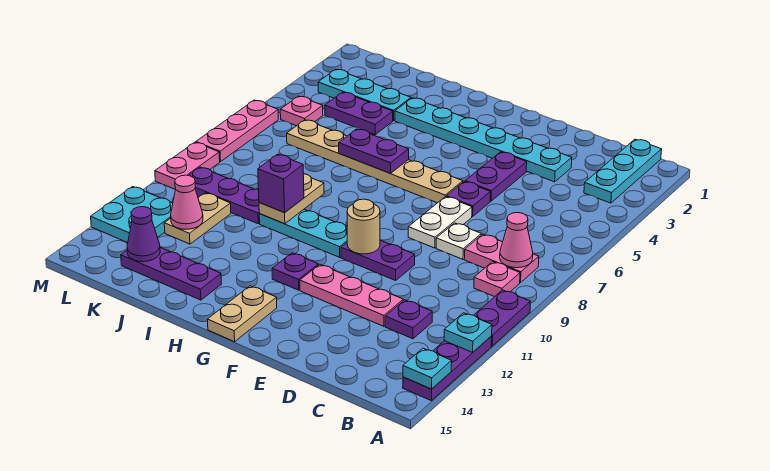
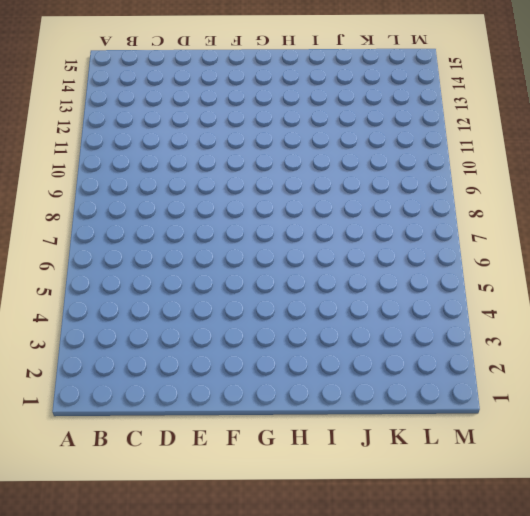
none -> purple 1x2 plate [474,290,530,346]
none -> purple 1x3 plate [403,336,492,401]
none -> cyan 1x3 plate [584,139,662,203]
none -> pink 1x2 plate [464,234,539,283]

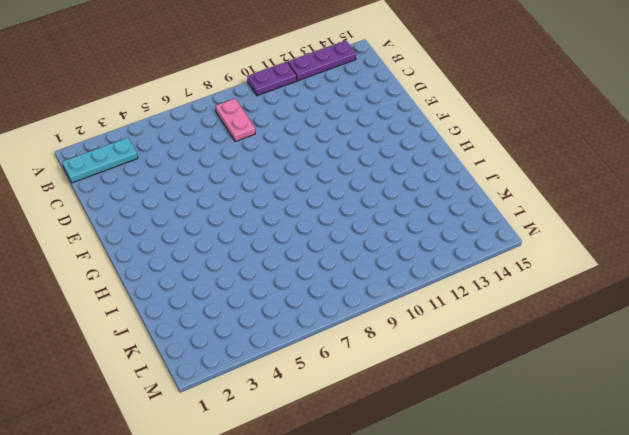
none -> pink 1x1 plate [474,262,520,297]
none -> purple 1x1 plate [385,300,432,339]
none -> cyan 1x6 plate [395,98,572,182]
none -> white 1x1 plate [436,223,481,259]

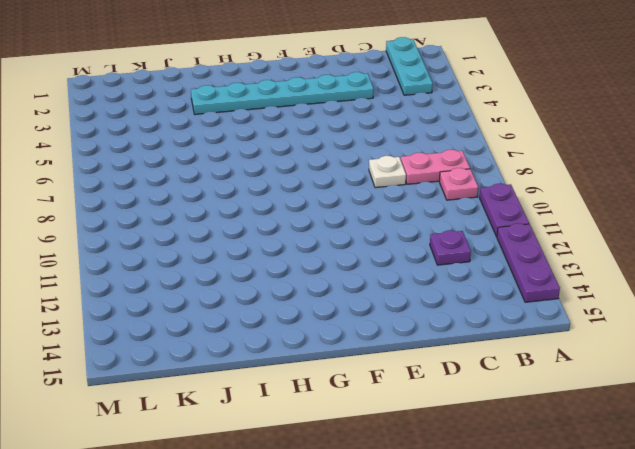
none -> pink 1x3 plate [300,264,403,326]
none -> purple 1x2 plate [465,152,527,201]
none -> purple 1x1 plate [447,181,491,217]
none -> white 1x2 plate [408,197,472,248]

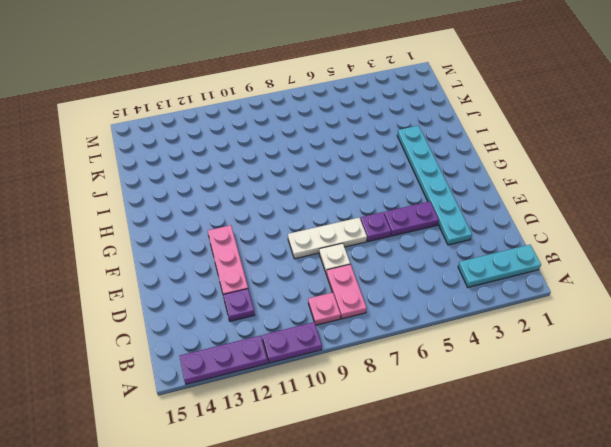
white 1x3 plate [288,218,367,259] -> white 1x2 plate [408,197,472,248]
none -> purple 1x2 plate [341,240,415,280]
none -> tan 1x6 plate [287,120,463,203]
none -> cyan 1x3 plate [259,209,347,257]
none -> purple 1x1 plate [272,253,318,290]

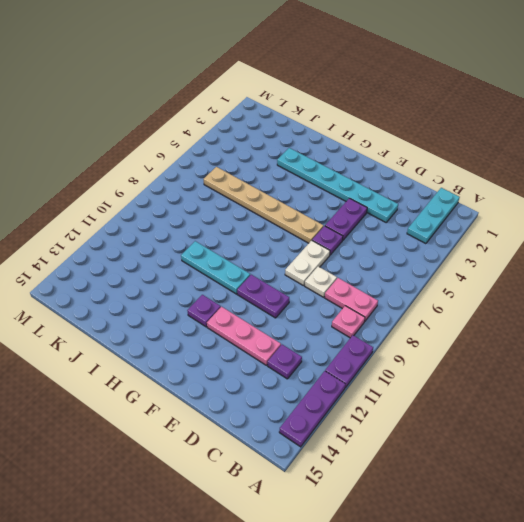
none -> tan 1x2 plate [207,286,277,342]
none -> purple 1x3 plate [121,247,221,300]
none -> cyan 1x3 plate [318,69,411,121]
none -> purple 1x2 plate [325,92,393,135]

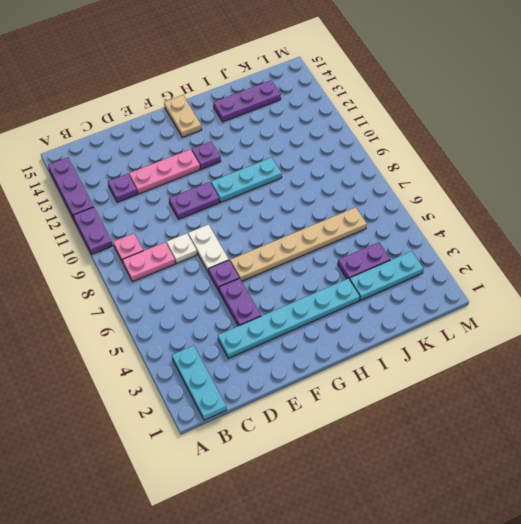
none -> purple 1x3 plate [189,167,260,224]
none -> tan 1x2 plate [164,193,231,244]
none -> pink 1x1 plate [280,96,323,126]
none -> cyan 2x2 plate [91,187,173,243]

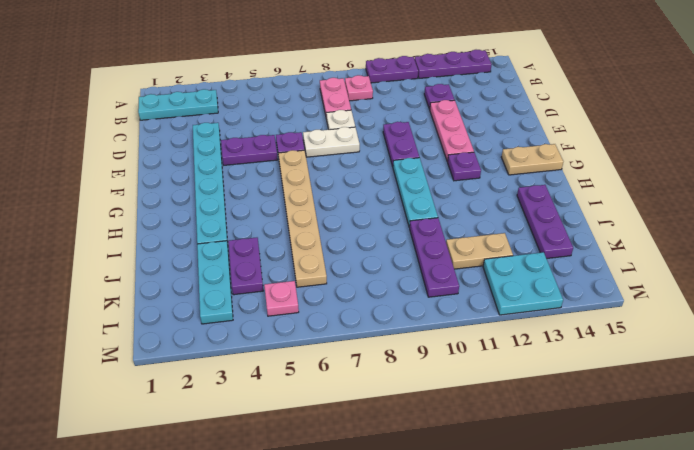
none -> pink 1x3 plate [196,100,278,162]
none -> pink 1x2 plate [155,142,220,190]
none -> cyan 1x1 plate [444,313,492,352]
none -> cyan 1x1 plate [403,348,452,389]

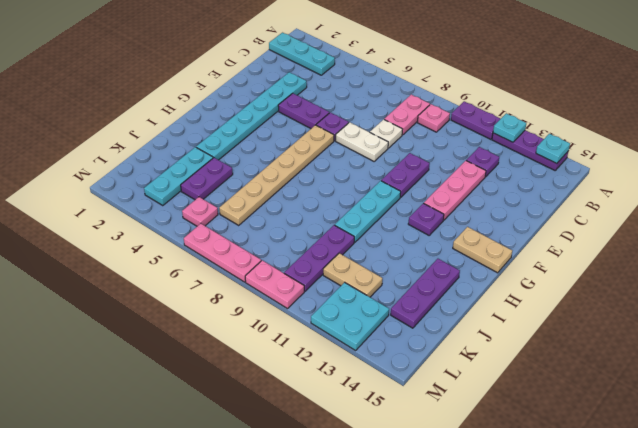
none -> pink 1x1 cone [500,213,533,268]
none -> tan 1x1 round brick [347,199,380,254]
none -> purple 1x2 plate [339,129,409,173]
none -> tan 1x2 plate [259,174,324,224]

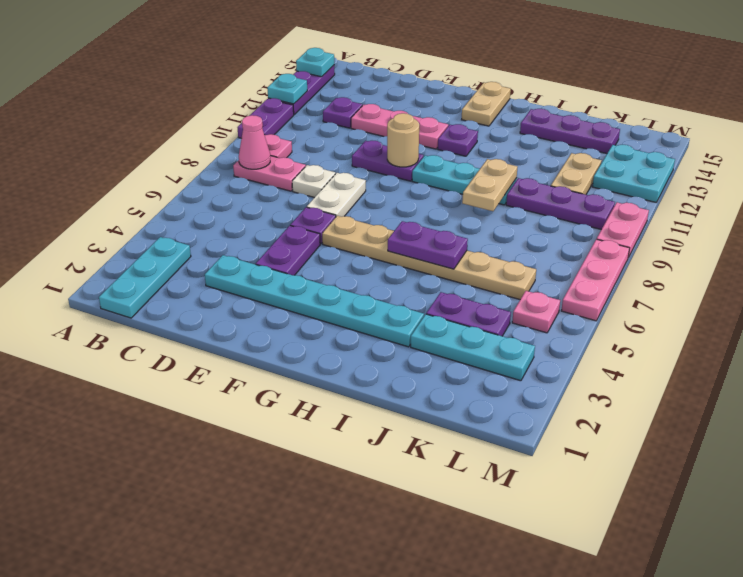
none -> pink 1x1 cone [171,175,203,229]
none -> purple 1x1 cone [127,207,160,262]
none -> purple 1x1 brick [258,154,304,213]

